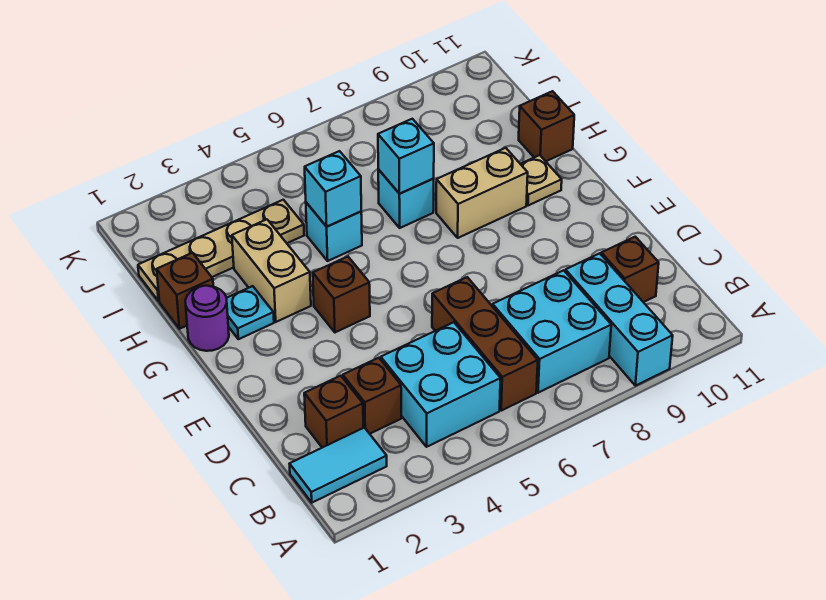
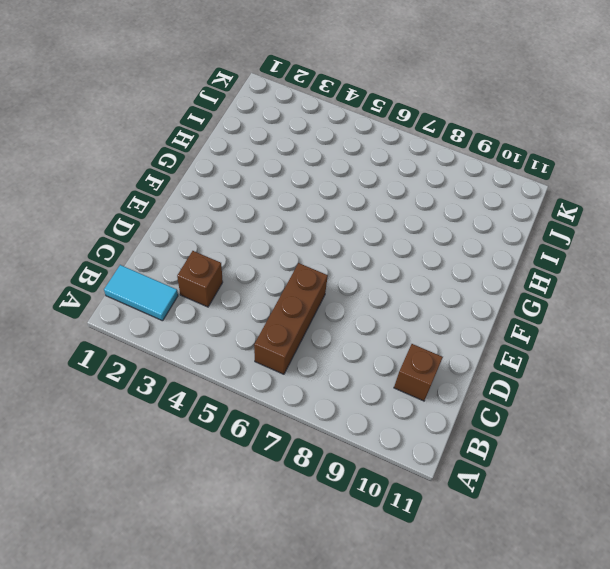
none -> cyan 1x3 brick [565,253,673,386]
none -> cyan 2x2 brick [381,322,501,447]
none -> cyan 2x2 brick [493,270,611,393]

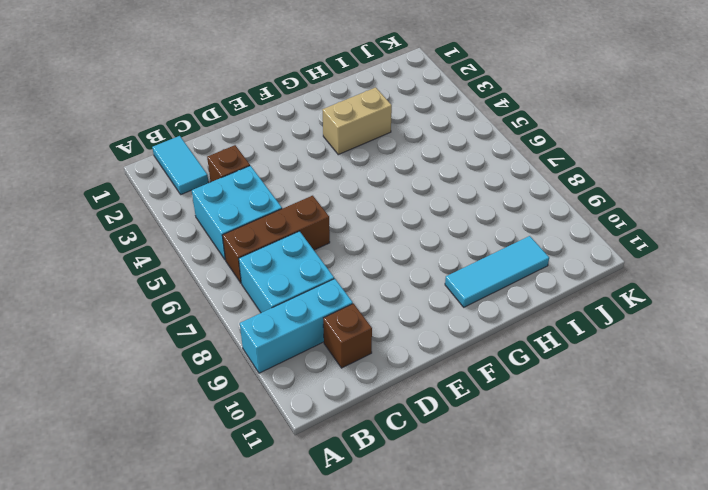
cyan 1x3 tile [445,236,549,307] -> tan 1x1 plate [521,155,562,206]
none -> brown 1x1 brick [304,376,363,448]
none -> brown 1x1 brick [313,257,370,332]
none -> purple 1x1 round brick [185,286,229,351]

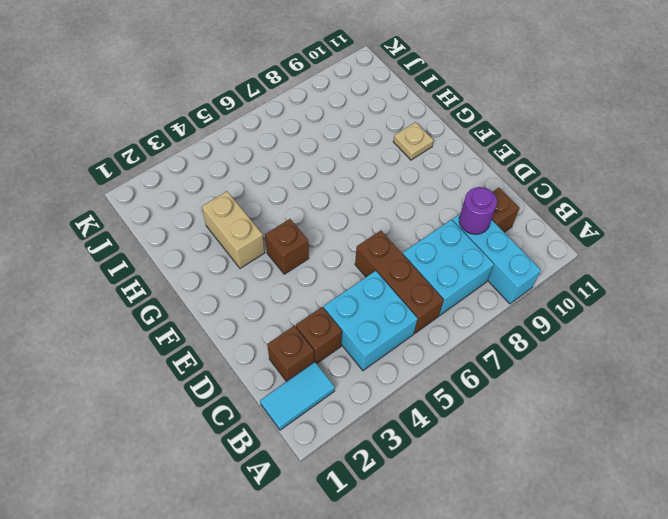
purple 1x1 round brick [459,187,497,234] -> purple 1x1 round brick moved to [185,286,229,351]
none -> cyan 1x1 plate [227,286,274,339]
none -> tan 1x2 brick [436,148,528,238]
none -> brown 1x1 brick [157,253,213,329]

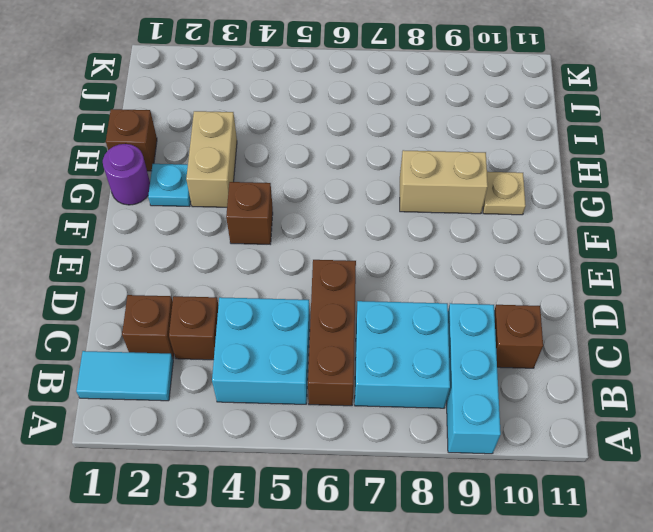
none -> cyan 1x1 brick [306,202,362,261]
none -> cyan 1x1 brick [378,170,434,228]
none -> brown 1x1 brick [519,91,574,161]

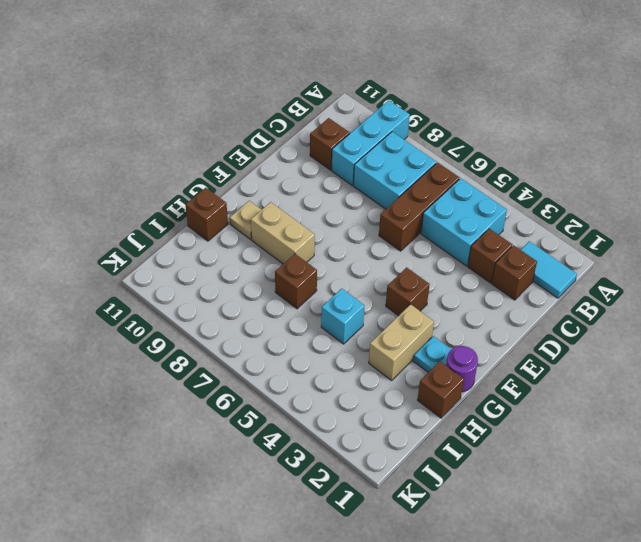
brown 1x1 brick [275,254,317,309] -> cyan 1x1 brick [378,170,434,228]
none -> tan 1x4 plate [138,200,304,301]
none -> cyan 1x1 brick [305,151,361,227]
none -> cyan 1x1 brick [378,119,434,194]

